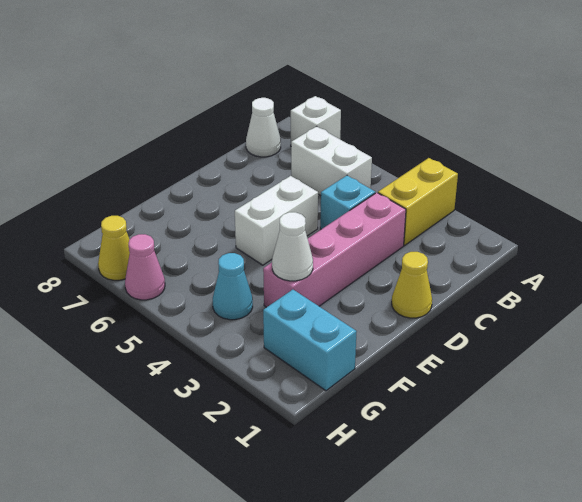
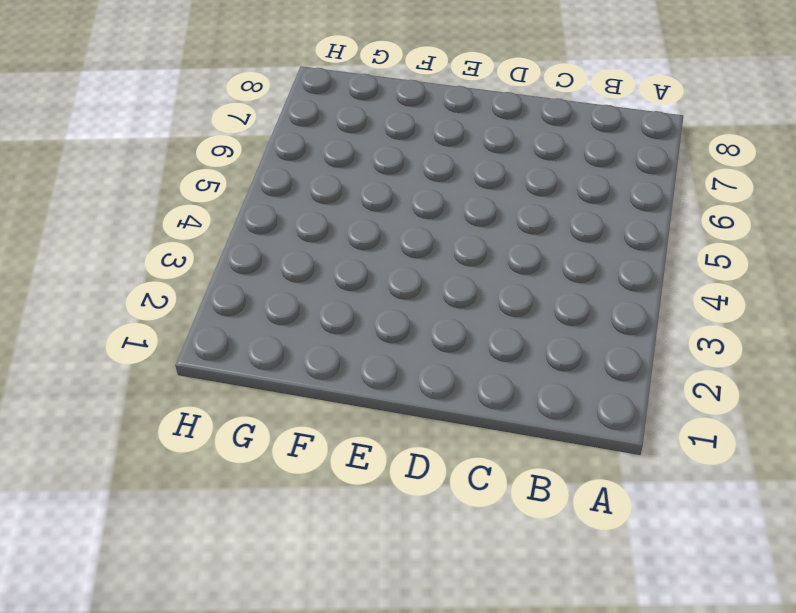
none -> yellow 1x2 brick [378,158,458,245]
none -> white 1x1 brick [291,96,341,142]
none -> white 1x2 brick [291,126,372,195]

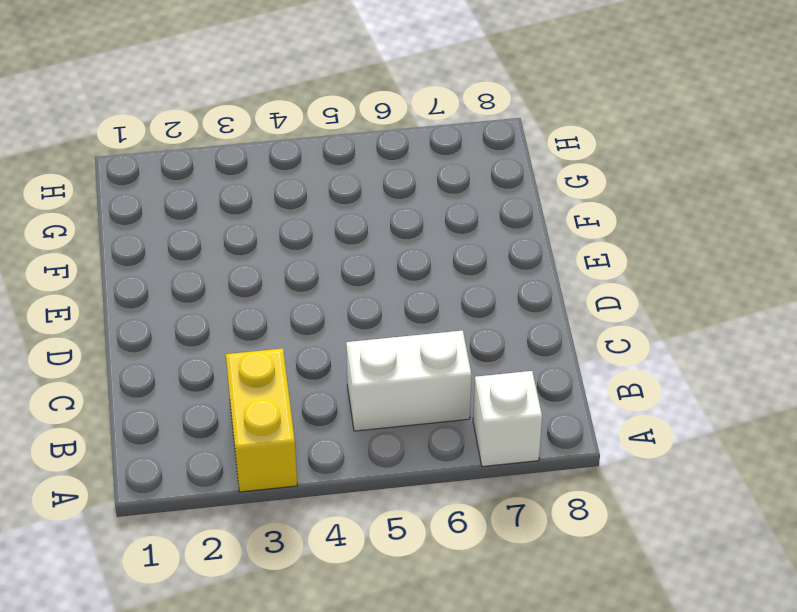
none -> white 1x1 cone [246,98,281,157]
none -> pink 1x4 brick [263,193,406,307]
none -> cyan 1x1 brick [320,176,375,229]

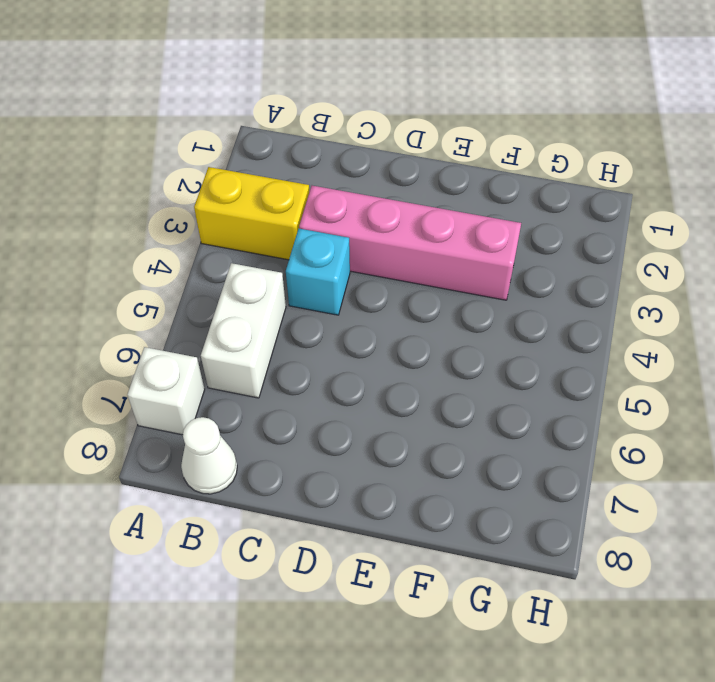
none -> yellow 1x1 cone [392,252,432,318]
none -> white 1x2 brick [235,176,318,265]
none -> cyan 1x2 brick [263,290,357,391]

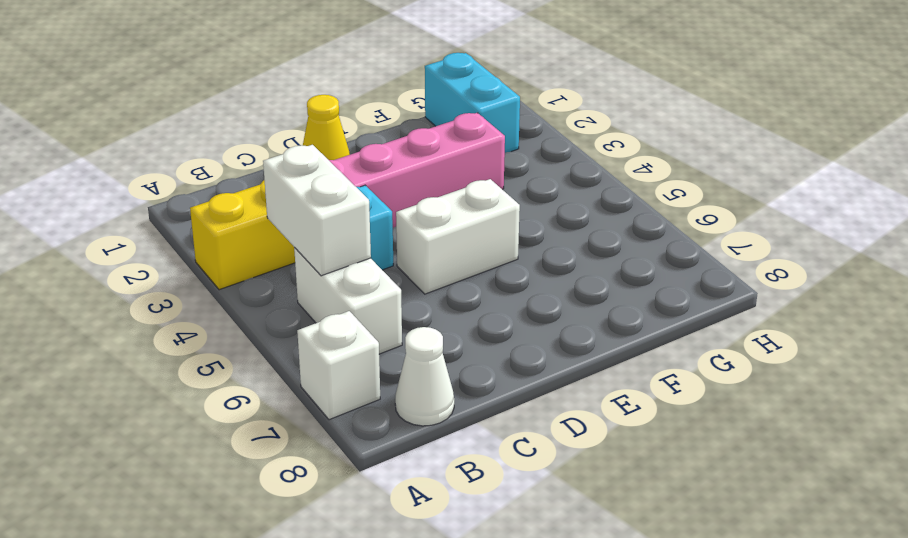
white 1x2 brick [263,145,371,276] -> none
none -> cyan 1x1 cone [213,253,253,320]
none -> pink 1x1 cone [125,234,165,300]
none -> yellow 1x1 cone [98,216,130,280]

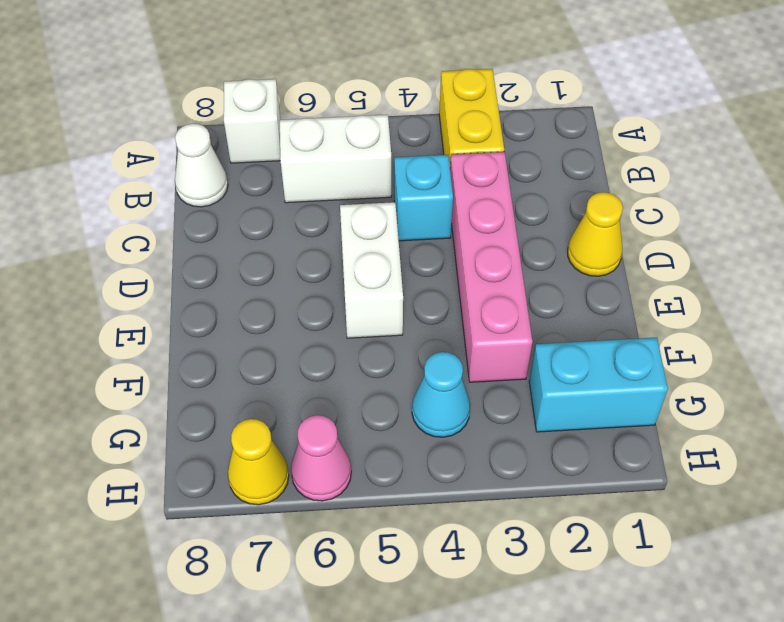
none -> white 1x1 cone [272,212,313,281]

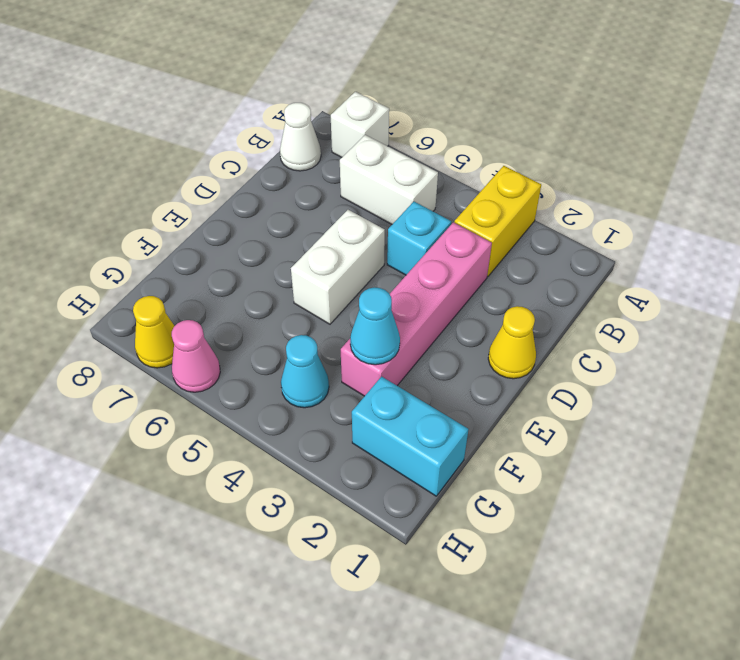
cyan 1x1 cone [350,287,400,365] -> white 1x1 cone [272,212,313,281]

